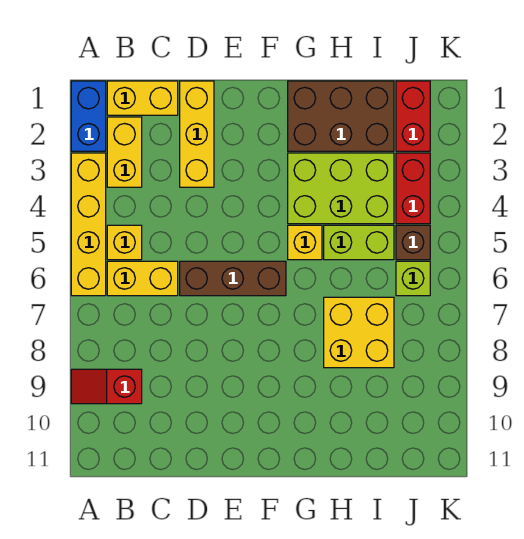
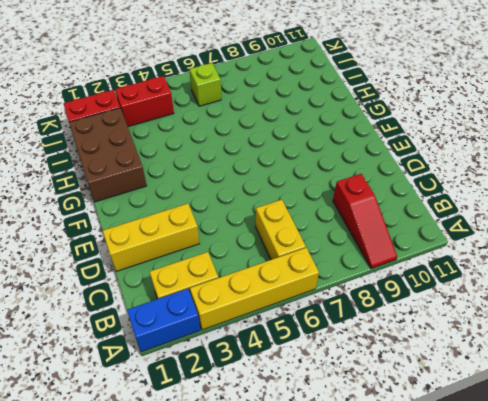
red 1x3 slope [333,174,397,269] -> red 1x2 slope [71,369,142,404]
none -> yellow 1x2 brick [107,81,178,115]
none -> yellow 1x1 brick [107,225,142,260]
none -> brown 1x3 brick [180,261,286,296]

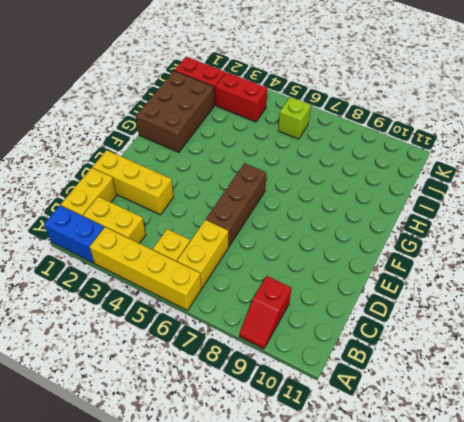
none -> lime 2x3 brick [288,153,394,224]
none -> yellow 1x1 brick [288,225,322,260]
none -> lime 1x2 brick [324,225,394,260]

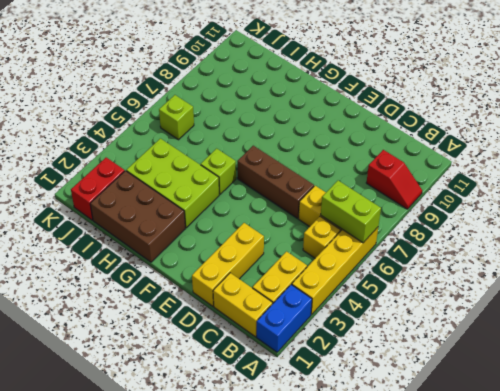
lime 1x2 brick [321,181,381,243] -> lime 1x2 brick moved to [324,225,394,260]
lime 1x1 brick [201,149,236,194] -> yellow 1x1 brick [288,225,322,260]
none -> yellow 2x2 brick [324,297,394,368]
none -> red 1x2 brick [396,153,430,224]
none -> brown 1x1 brick [396,225,430,260]

